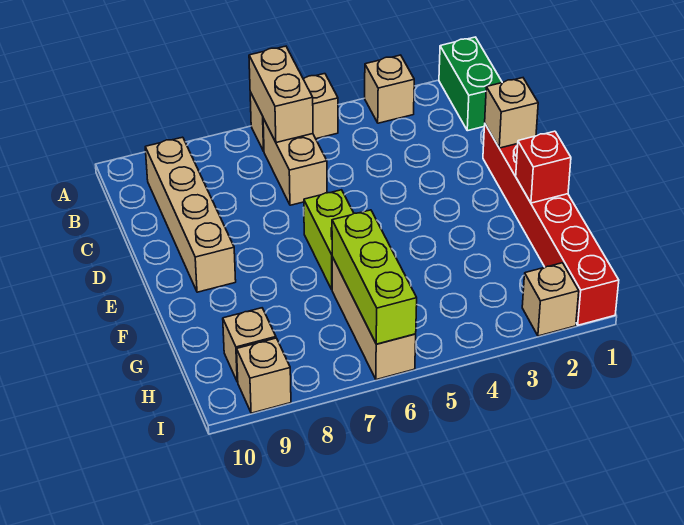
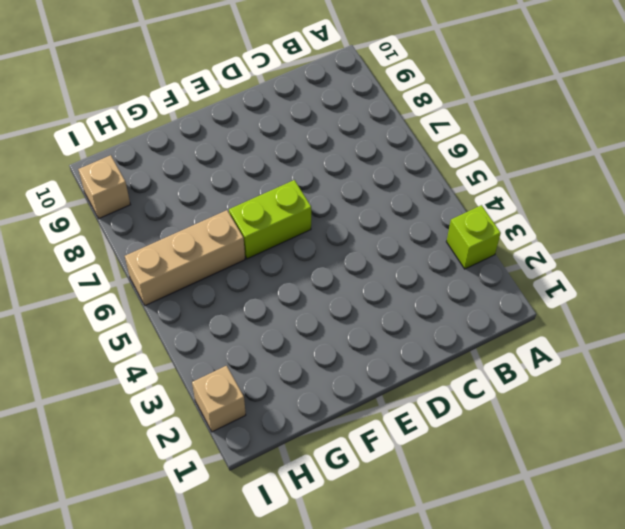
lime 1x1 brick [446,205,501,269] -> tan 1x1 brick [365,55,414,123]
none -> green 1x2 brick [439,37,502,131]
none -> tan 1x2 brick [250,74,338,151]
none -> tan 1x2 brick [263,119,327,205]

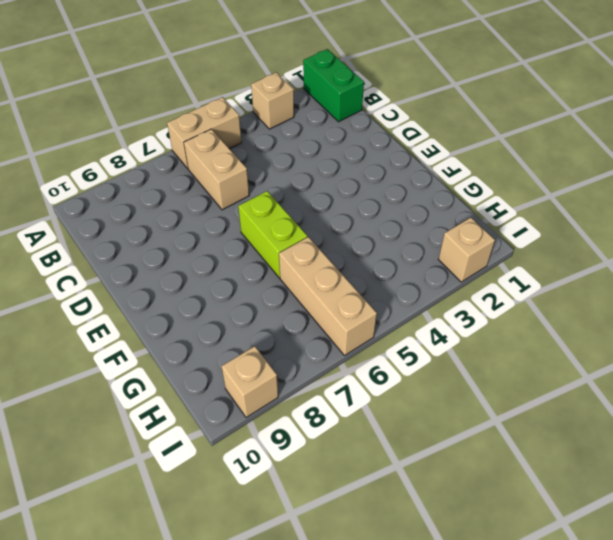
none -> tan 1x4 brick [145,137,236,292]
none -> red 1x6 brick [483,124,619,325]
none -> tan 1x1 brick [223,308,276,382]

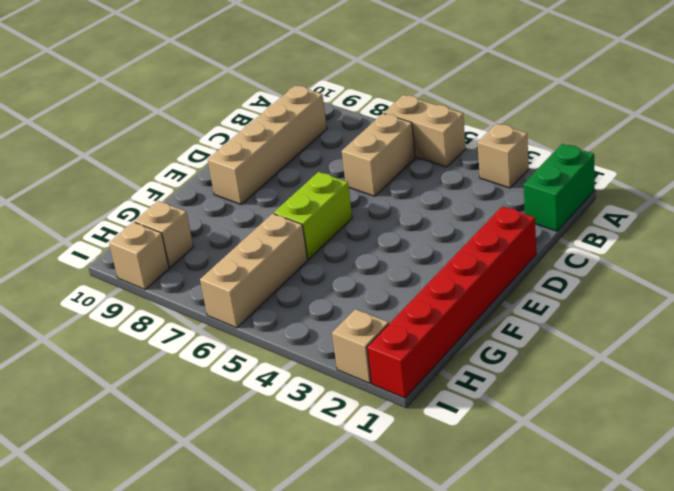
none -> tan 1x2 brick [249,46,313,143]
none -> tan 1x1 brick [485,78,538,148]
none -> red 1x1 brick [516,131,571,203]

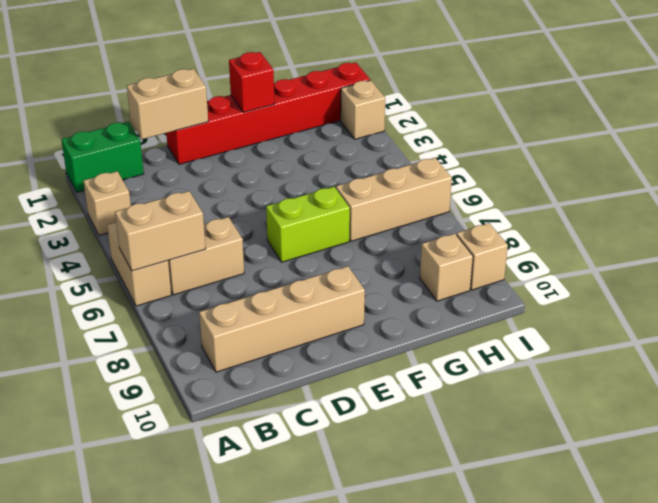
tan 1x2 brick [127,69,208,139] -> tan 1x1 brick [485,78,538,148]
none -> lime 1x3 brick [332,210,417,344]

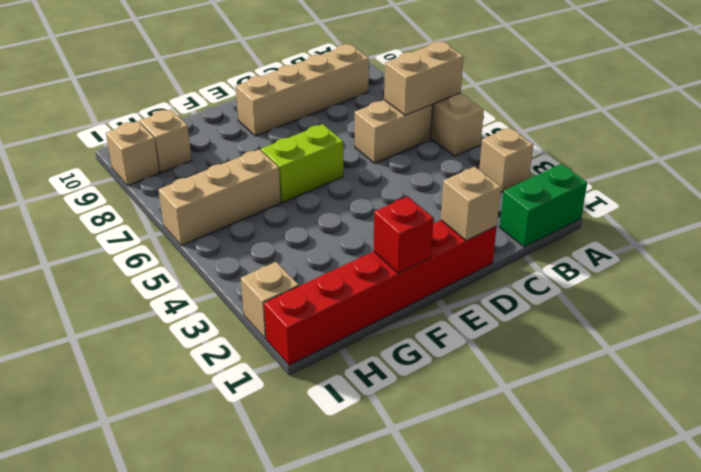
none -> lime 1x3 brick [332,210,417,344]

